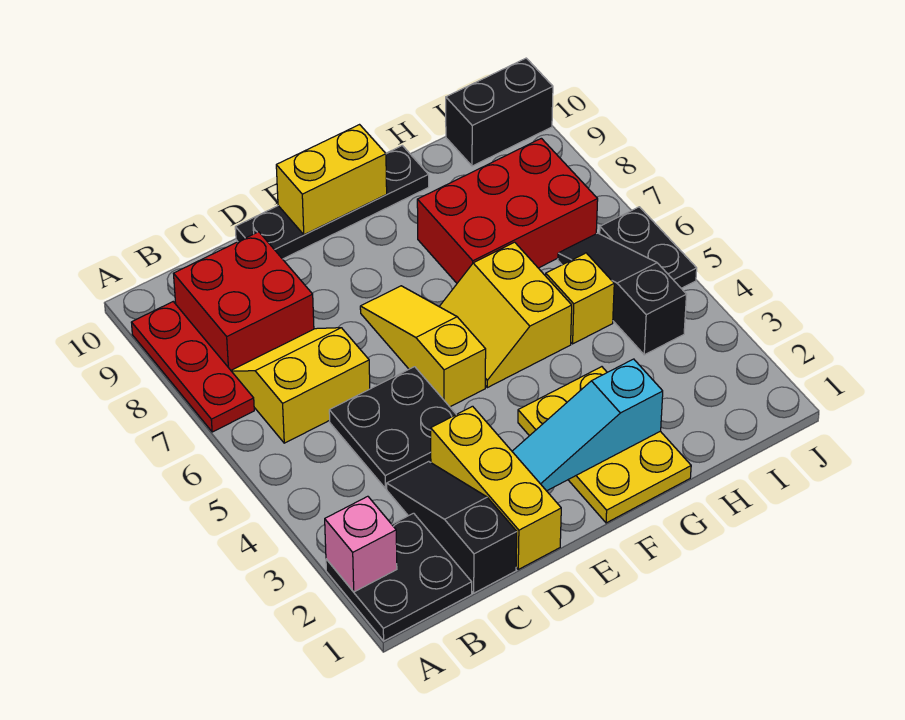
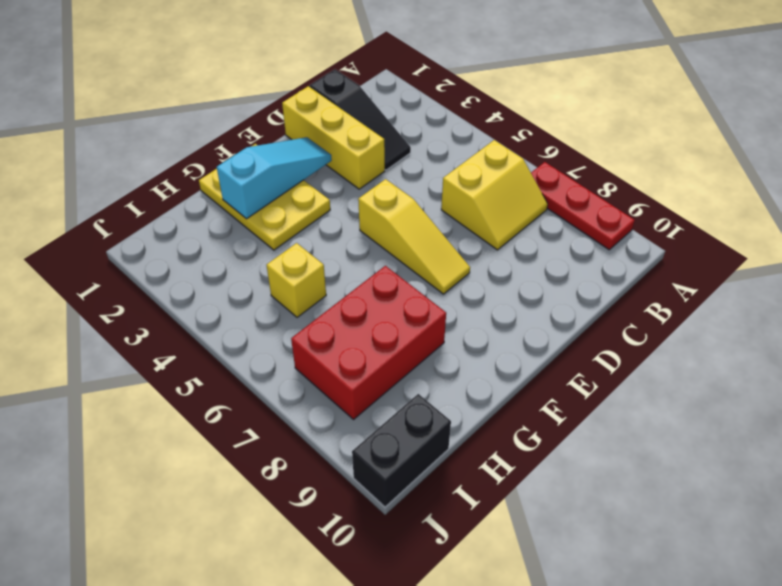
none -> black 2x2 plate [326,513,472,641]
none -> red 2x2 brick [173,232,314,370]
none -> black 2x2 plate [329,367,456,489]

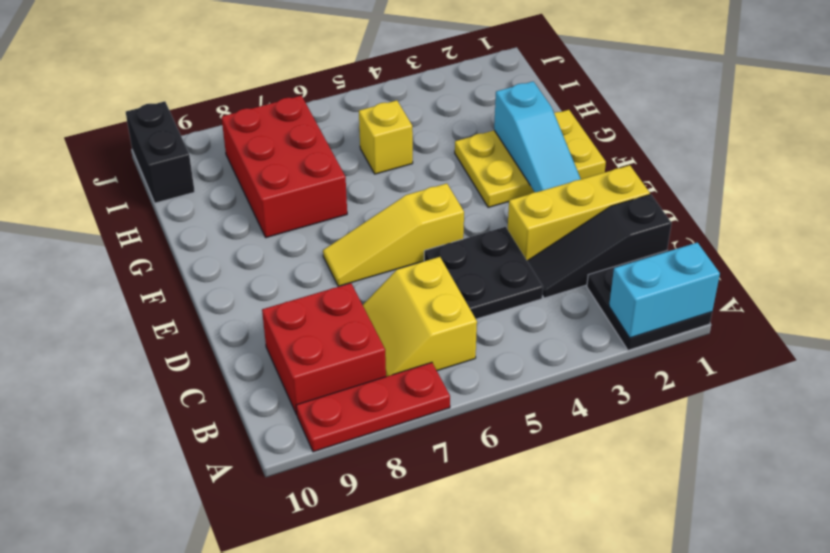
cyan 1x2 brick [609,243,720,338] -> pink 1x1 brick [325,496,397,592]
none -> black 1x4 plate [235,146,429,259]
none -> yellow 2x2 slope [439,242,572,388]
none -> black 1x3 slope [558,233,687,355]

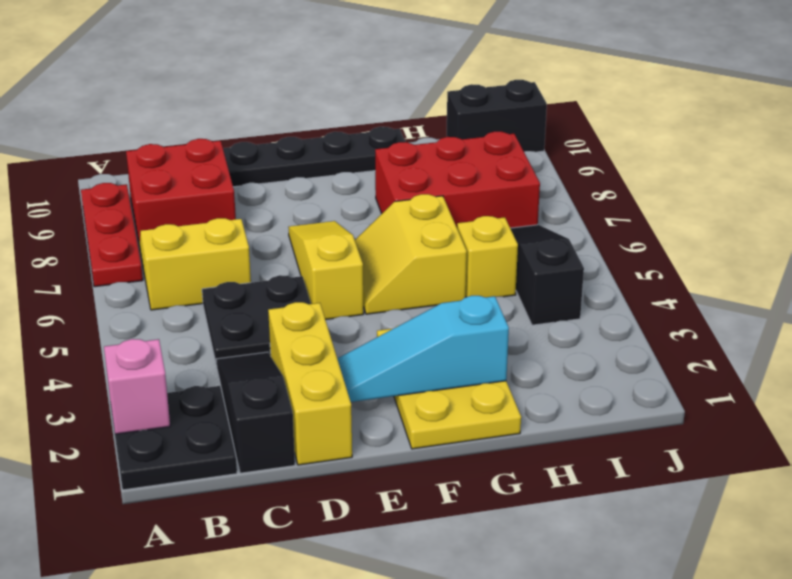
none -> black 1x2 plate [600,207,697,288]
none -> yellow 1x2 brick [276,125,387,235]

